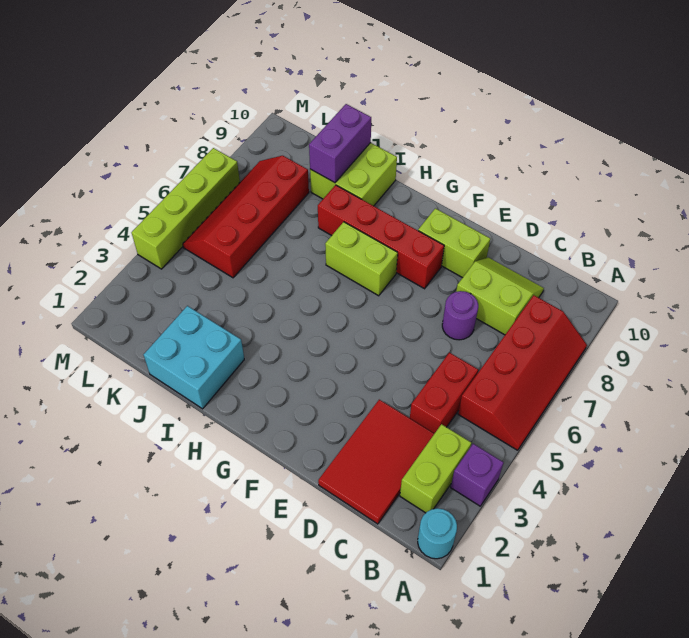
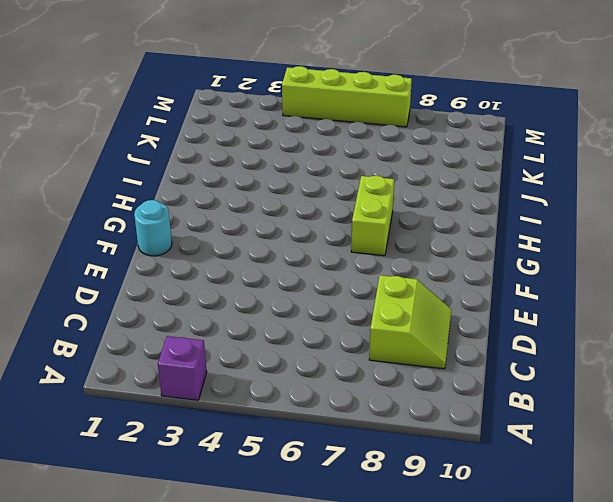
cyan 1x1 round brick [134,200,172,256] -> cyan 1x1 round brick moved to [418,508,457,559]
none -> red 2x4 slope [458,295,587,450]
none -> lime 1x2 brick [400,424,471,513]
none -> red 2x3 tile [318,400,434,524]

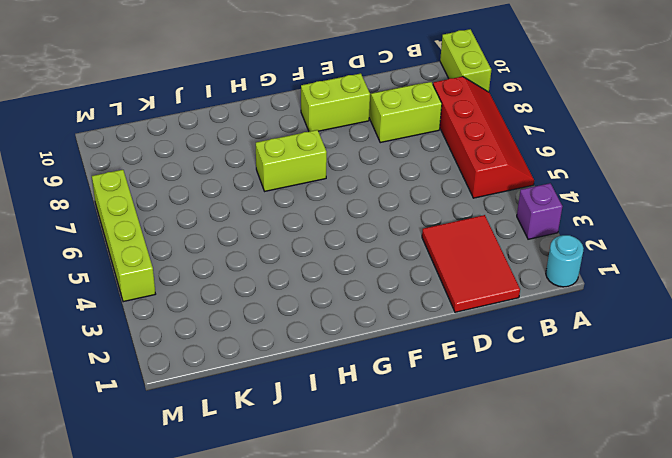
lime 1x2 brick [440,29,491,92] -> lime 1x2 brick moved to [400,424,471,513]
none -> red 1x2 brick [410,352,478,434]
none -> purple 1x1 round brick [442,291,478,340]
none -> red 1x4 brick [318,185,444,289]

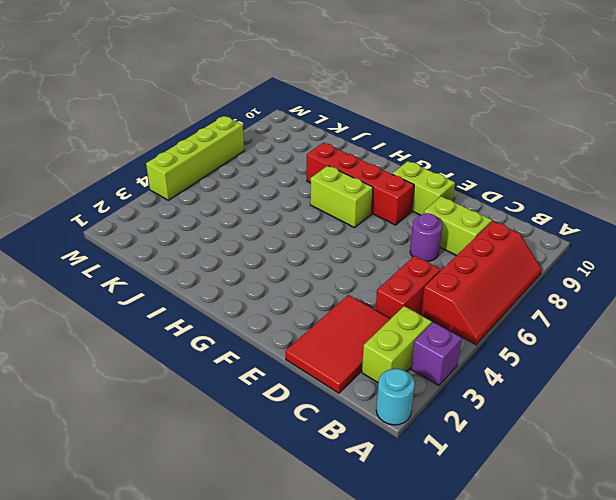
none -> cyan 2x2 brick [143,306,244,409]
none -> lime 2x2 brick [310,143,397,206]
none -> red 2x4 slope [183,156,309,278]

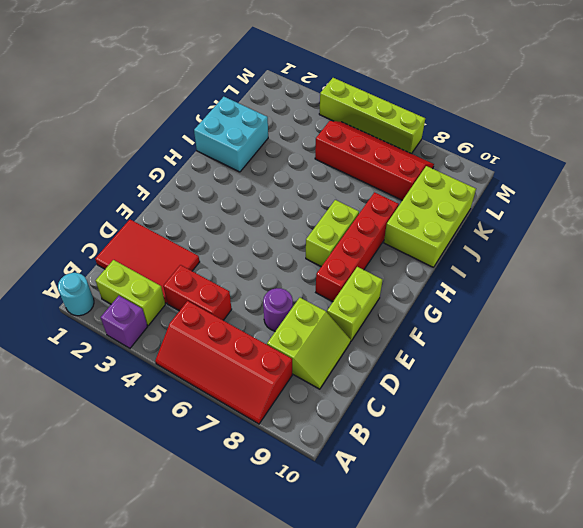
lime 2x3 brick [384,166,476,267] -> lime 2x2 brick [310,143,397,206]
none -> purple 1x2 brick [309,104,371,183]

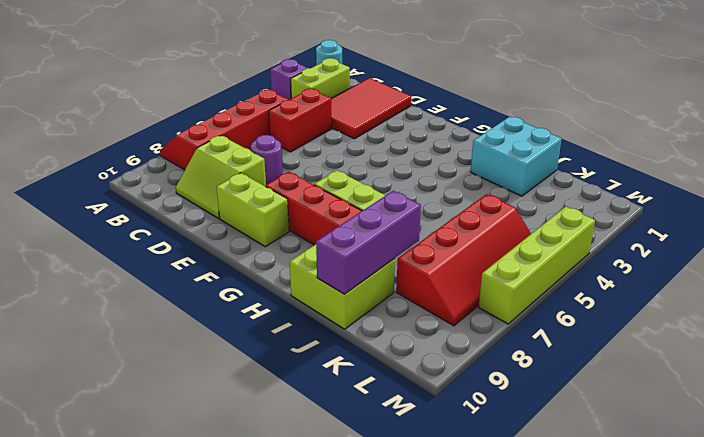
purple 1x3 brick [316,191,421,294] -> purple 1x2 brick [309,104,371,183]

